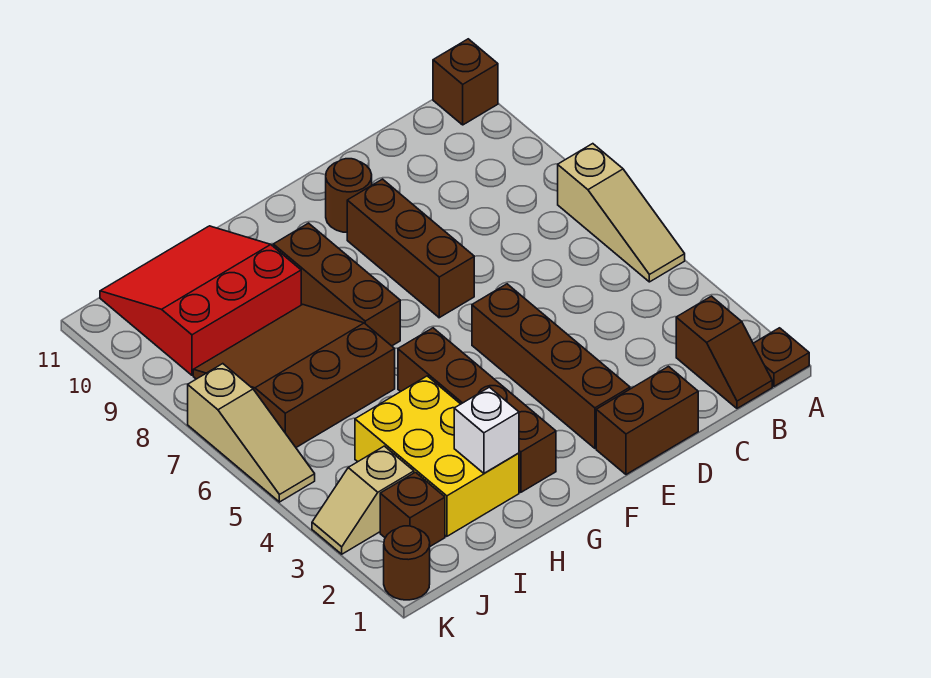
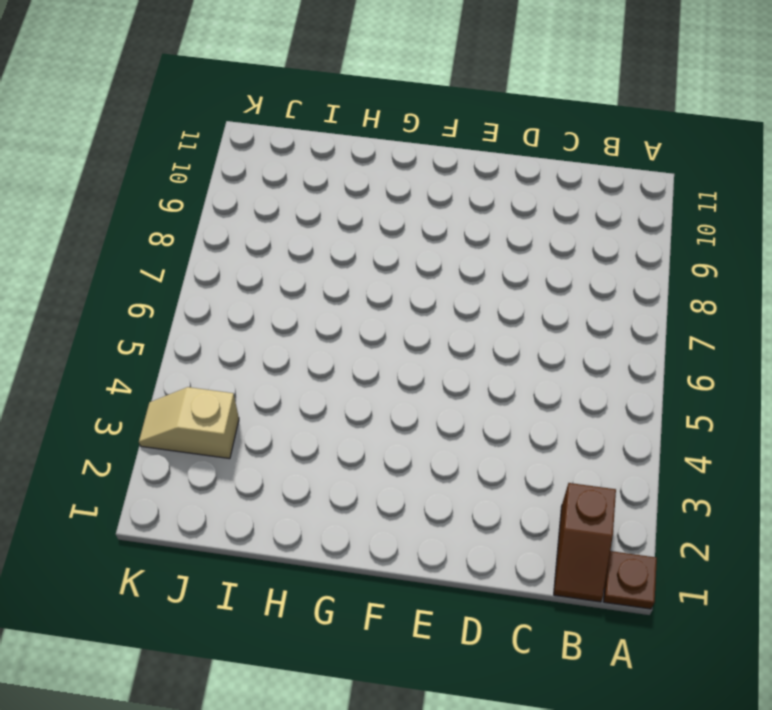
none -> tan 1x3 slope [558,144,685,282]
none -> brown 1x1 brick [433,39,498,125]
none -> brown 1x2 brick [596,367,698,475]

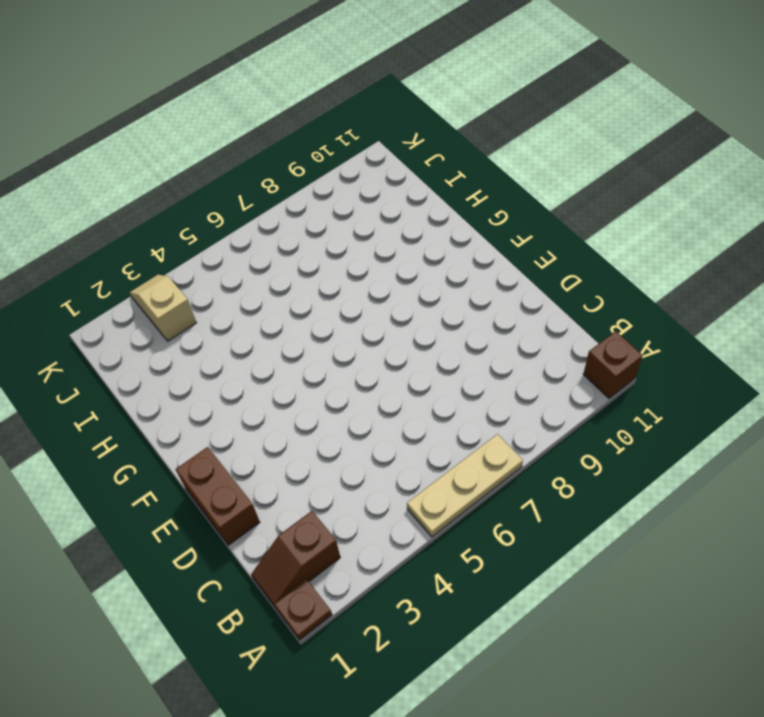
tan 1x3 plate [407,434,523,537] -> tan 1x3 slope [558,144,685,282]
none -> brown 1x4 brick [472,284,630,448]
none -> brown 1x3 brick [347,179,474,318]
none -> brown 1x1 round brick [326,159,372,232]

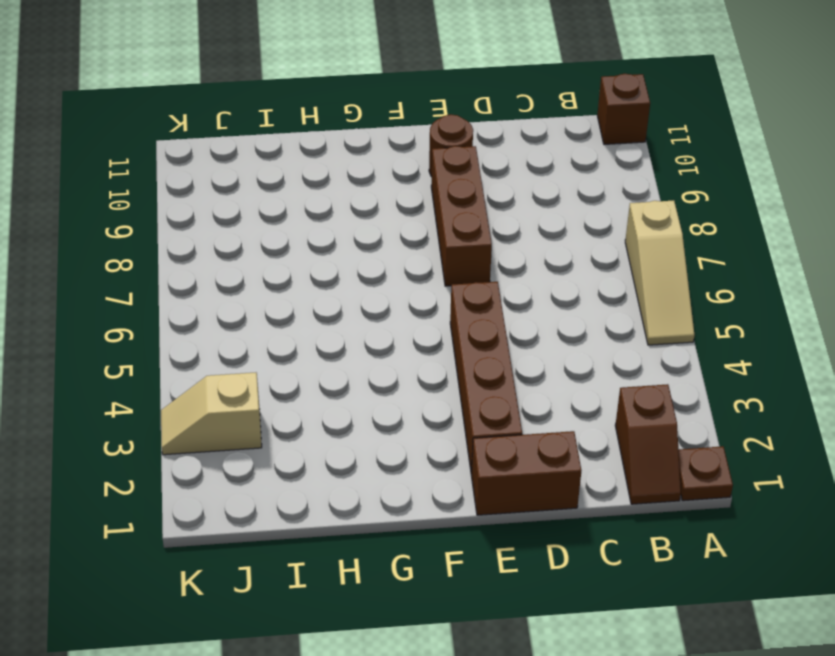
none -> brown 1x4 brick [398,328,556,492]
none -> brown 1x3 brick [273,223,400,346]
none -> yellow 2x3 brick [355,376,519,536]

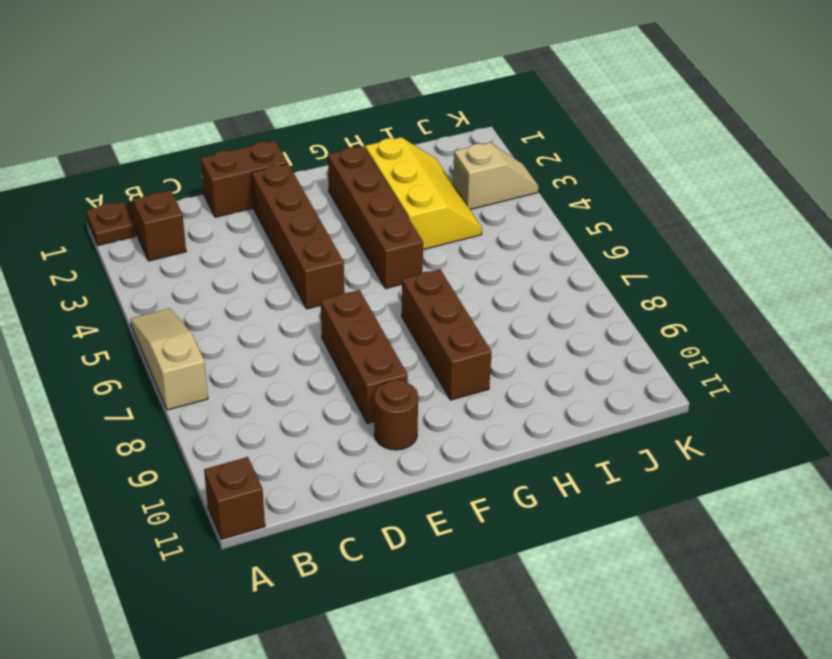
yellow 2x3 slope [365,137,482,250] -> yellow 2x3 brick [355,376,519,536]
none -> brown 3x3 slope [193,304,395,447]
none -> red 3x3 slope [100,226,301,375]
none -> brown 1x1 brick [380,472,445,546]

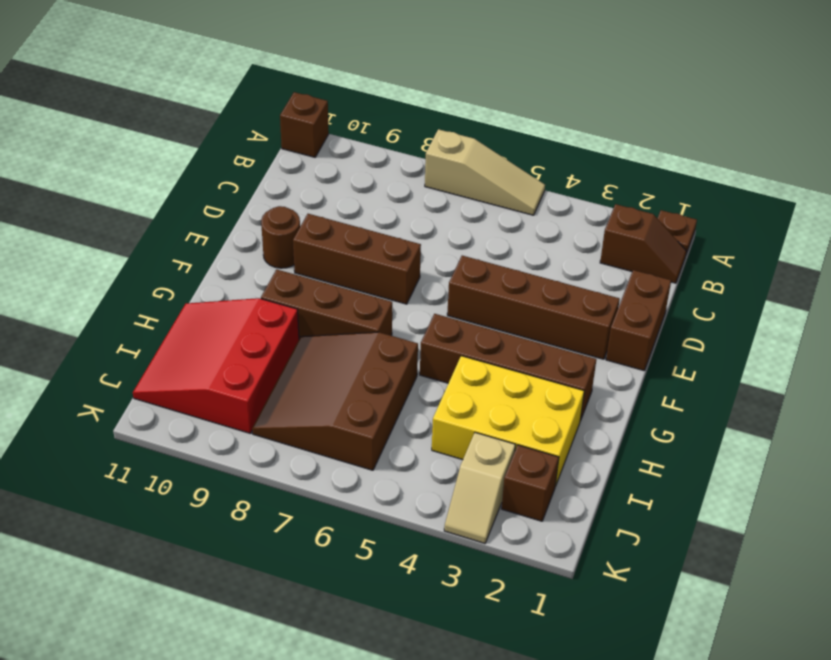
none -> brown 1x1 round brick [384,526,430,600]
none -> tan 1x3 slope [188,364,315,502]
none -> white 1x1 brick [454,387,519,473]

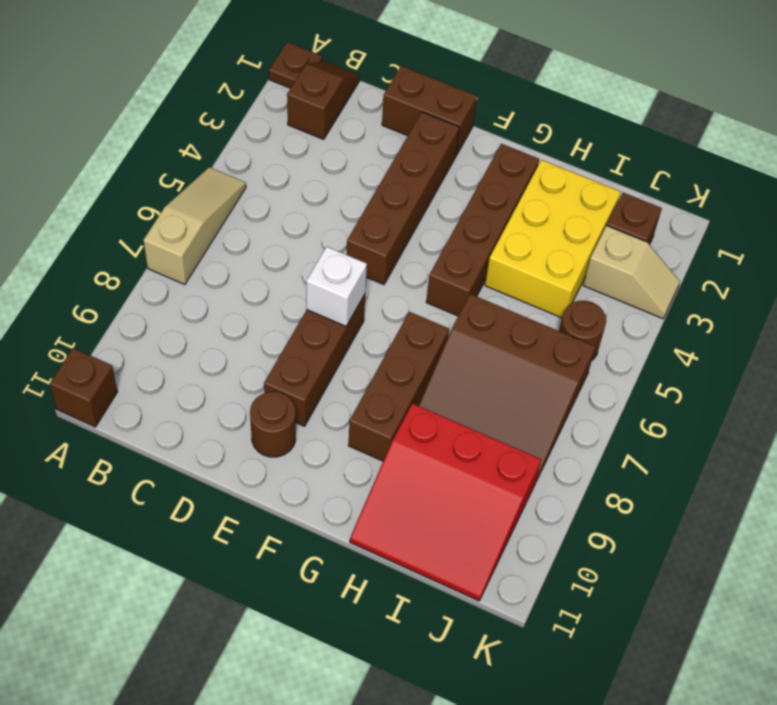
white 1x1 brick [306,247,367,326] -> white 1x1 brick moved to [454,387,519,473]
brown 1x1 round brick [559,301,606,360] -> brown 1x1 round brick moved to [384,526,430,600]
none -> tan 1x3 slope [188,364,315,502]

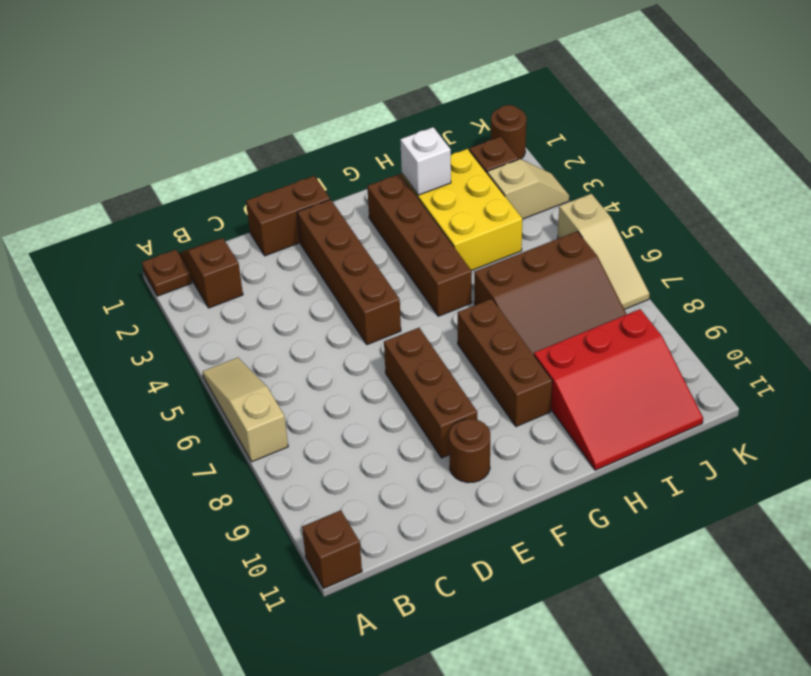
tan 1x3 slope [558,194,650,309] -> tan 1x3 slope turned to [188,364,315,502]

